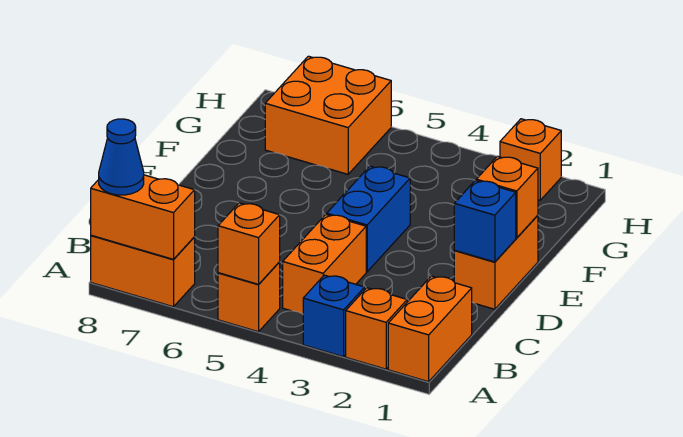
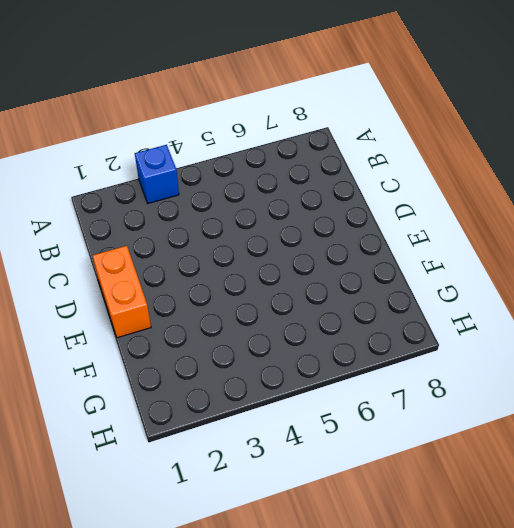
none -> orange 1x2 brick [388,276,472,382]
none -> orange 1x1 brick [346,288,407,369]
none -> orange 1x1 brick [218,262,280,332]

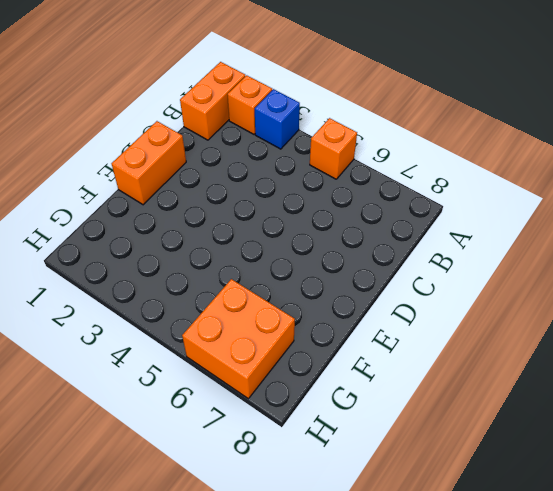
none -> orange 1x2 brick [91,235,195,307]
none -> orange 1x2 brick [283,214,366,314]
none -> blue 1x2 brick [327,166,410,272]

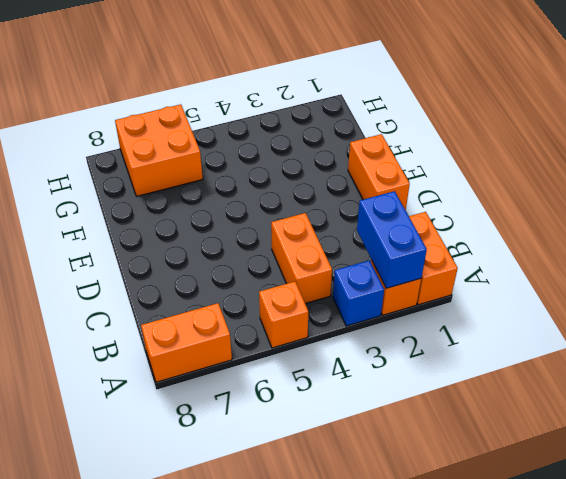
blue 1x2 brick [357,191,427,288] -> blue 1x2 brick moved to [327,166,410,272]
none -> orange 1x1 brick [500,119,561,200]
none -> orange 1x1 brick [218,203,280,284]
none -> orange 1x2 brick [91,175,195,259]

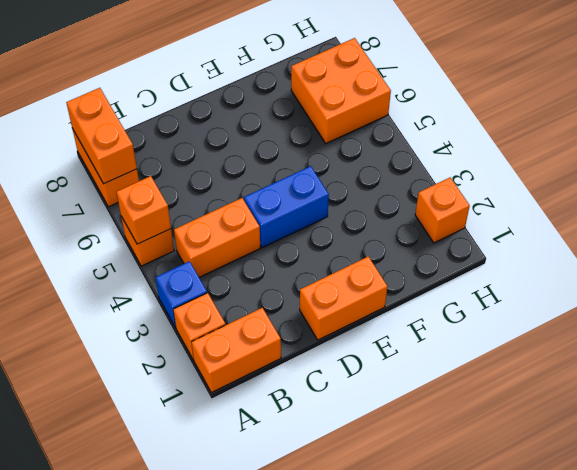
none -> blue 1x1 brick [454,181,516,262]
none -> orange 1x1 brick [476,156,538,238]
none -> blue 1x1 cone [99,119,144,195]

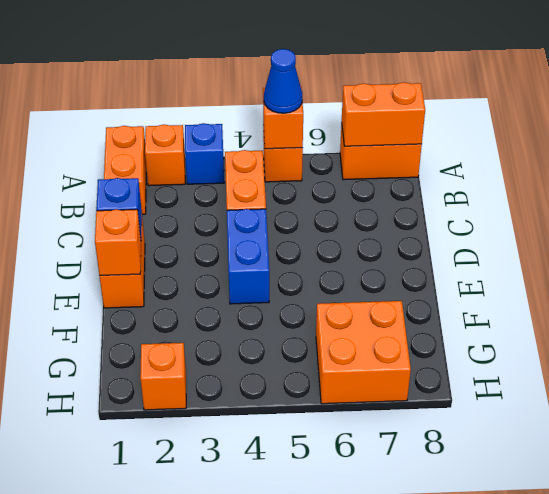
blue 1x1 cone [264,49,302,113] -> blue 1x1 cone moved to [99,119,144,195]

